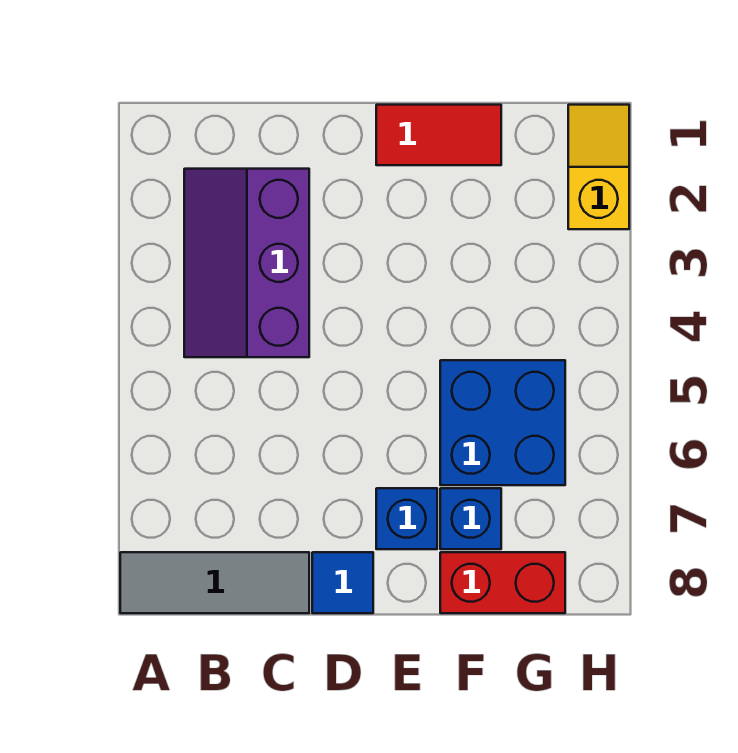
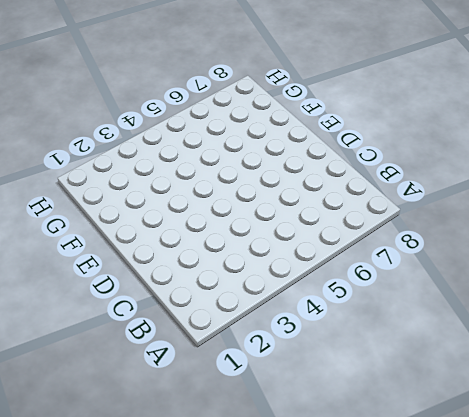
none -> grey 1x3 tile [120,552,309,613]
none -> purple 2x3 slope [184,169,309,357]

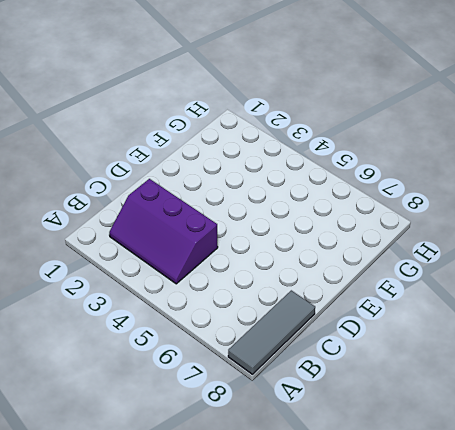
none -> blue 1x1 tile [312,552,373,613]
none -> red 1x2 tile [376,105,501,165]

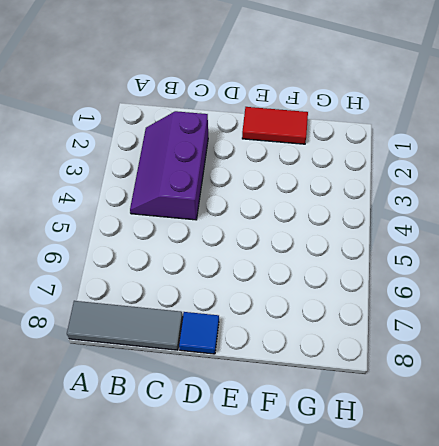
none -> blue 1x1 brick [376,488,437,549]
none -> blue 2x2 brick [440,360,565,485]

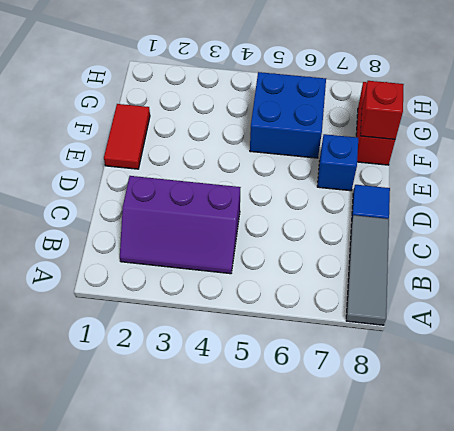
red 1x1 brick [360,81,404,139] -> none
none -> blue 1x1 brick [440,488,501,549]
none -> yellow 1x2 slope [568,105,629,229]

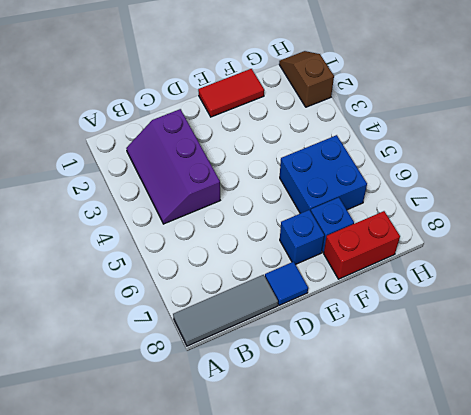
brown 1x2 slope [279,51,334,107] -> yellow 1x2 slope [568,105,629,229]

